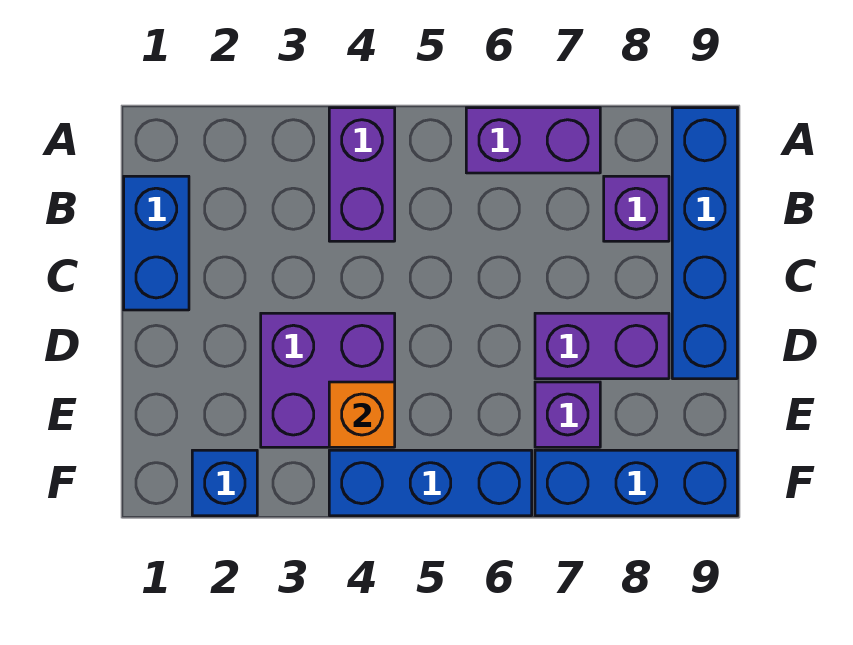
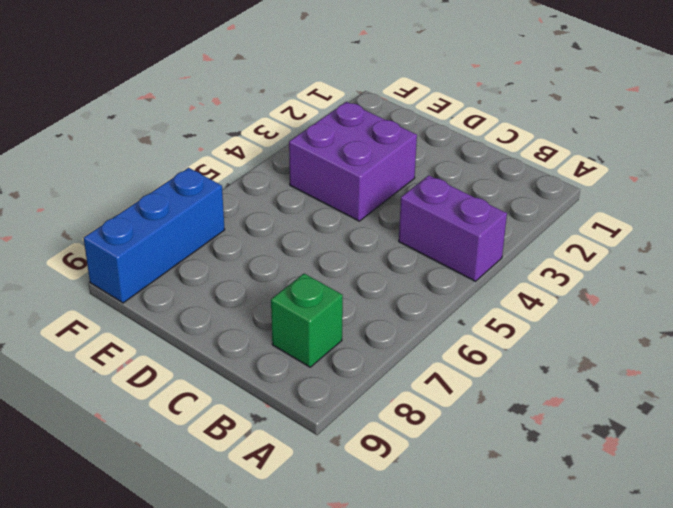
green 1x1 brick [271,274,343,367] -> purple 1x1 brick [604,176,669,241]
none -> purple 1x2 brick [466,108,600,173]
none -> blue 1x4 brick [672,108,737,379]
none -> blue 1x2 brick [124,176,189,310]

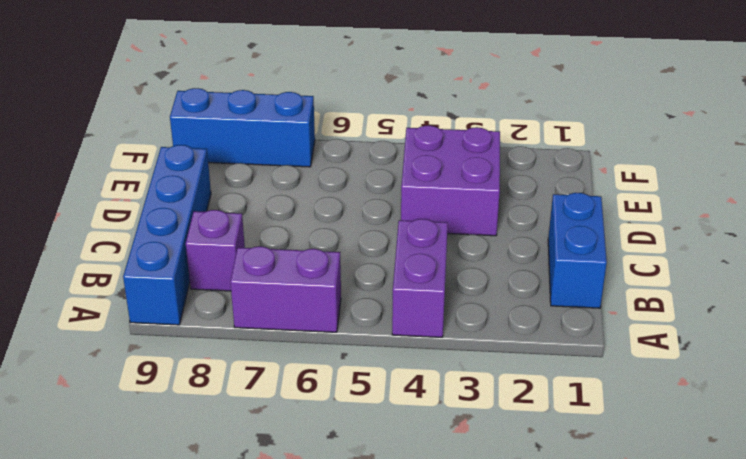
none -> purple 1x2 brick [535,313,669,379]
none -> purple 1x1 brick [535,382,600,447]
none -> blue 1x1 brick [192,450,257,516]

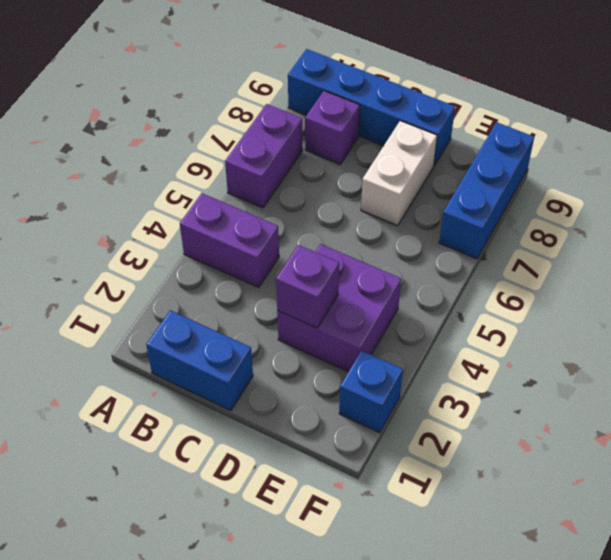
purple 1x1 brick [276,245,339,328] -> purple 1x1 brick moved to [535,382,600,447]
white 1x2 brick [361,121,437,226] -> purple 1x2 brick [535,313,669,379]
none -> blue 1x3 brick [329,450,532,516]
none -> orange 1x1 brick [329,382,395,447]

